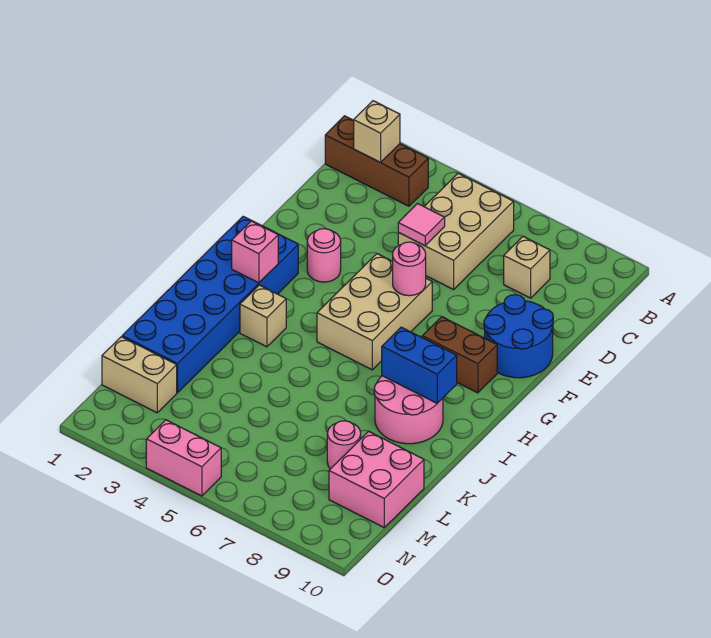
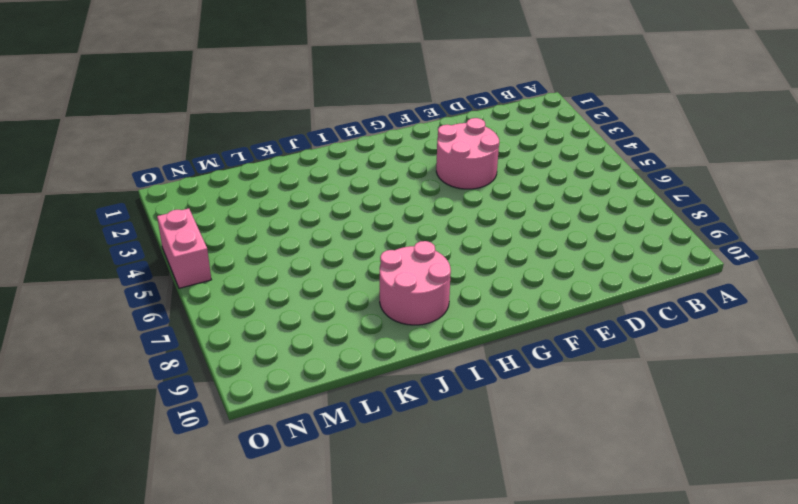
pink 2x2 round brick [436,118,499,189] -> pink 1x1 round brick [307,229,341,282]
none -> brown 1x3 brick [325,116,428,206]
none -> tan 2x3 brick [398,173,514,290]
none -> tan 1x1 brick [504,236,550,298]

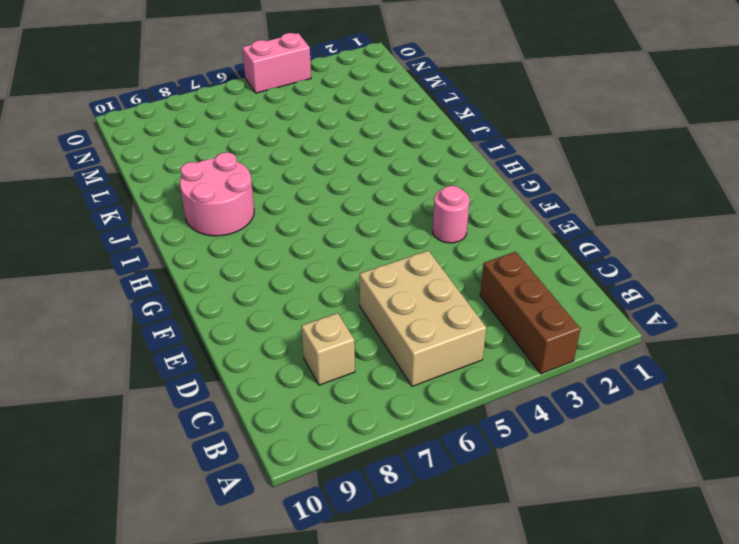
brown 1x3 brick [480,252,580,374] -> brown 1x3 brick turned to [325,116,428,206]
none -> blue 2x2 round brick [484,295,553,378]
none -> tan 2x3 brick [317,254,432,370]
none -> blue 2x6 brick [122,216,298,393]

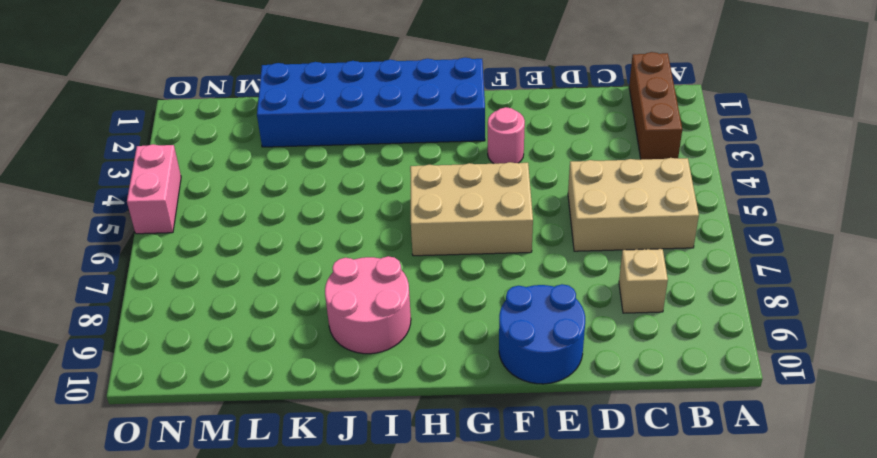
none -> brown 1x2 brick [422,317,497,393]
none -> tan 1x1 brick [240,285,286,347]
none -> pink 1x1 round brick [327,421,361,469]

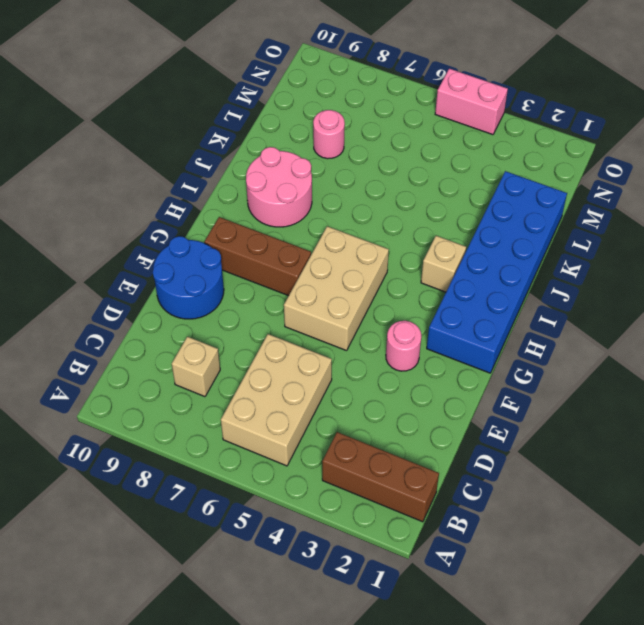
brown 1x3 brick [204,217,311,296] -> brown 1x2 brick [422,317,497,393]
none -> pink 2x2 brick [329,431,424,527]
none -> tan 1x2 brick [102,337,177,413]
none -> tan 1x1 brick [354,101,400,163]

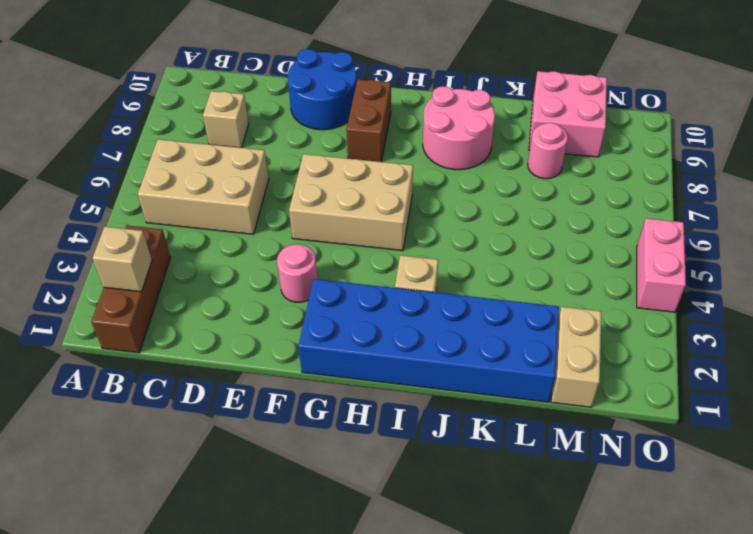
none -> pink 1x1 tile [398,204,445,246]
none -> pink 1x1 round brick [393,242,426,296]
none -> pink 1x1 brick [232,221,278,283]

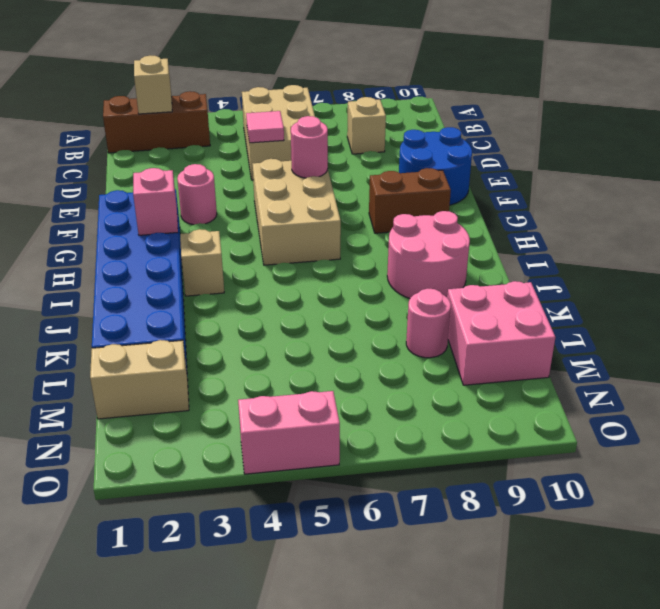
none -> blue 1x2 brick [382,327,457,403]

